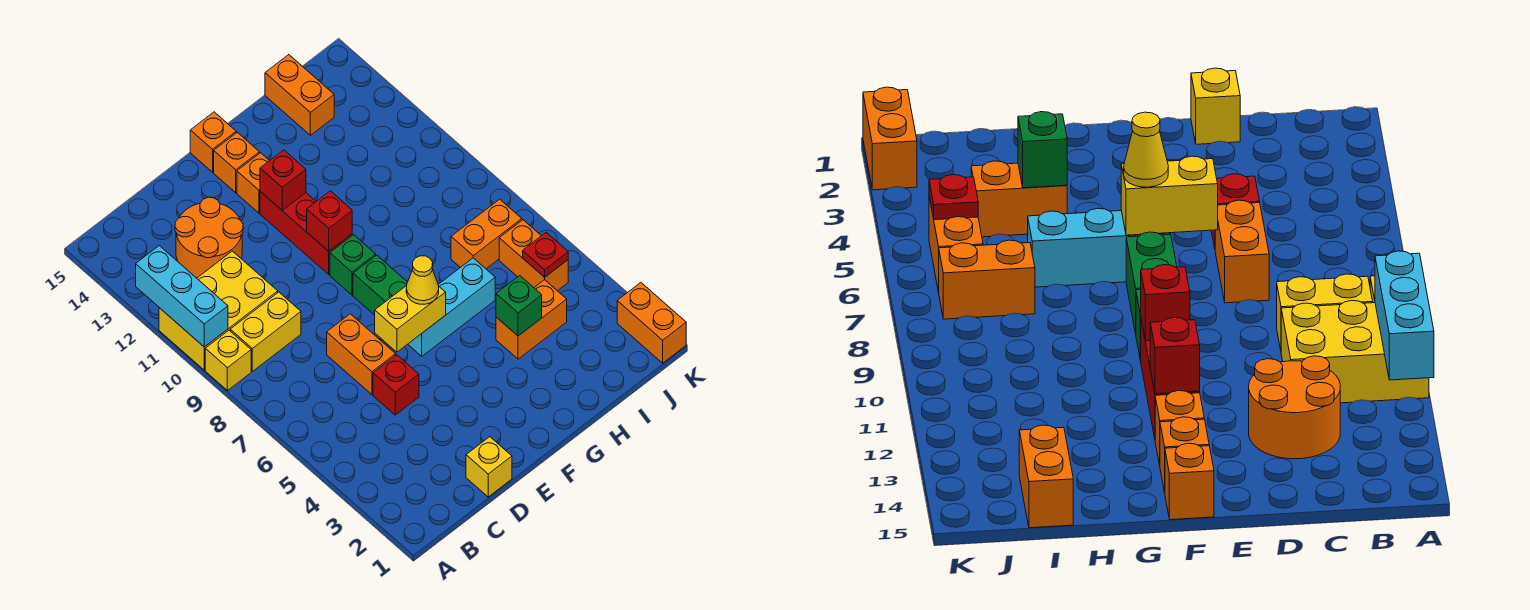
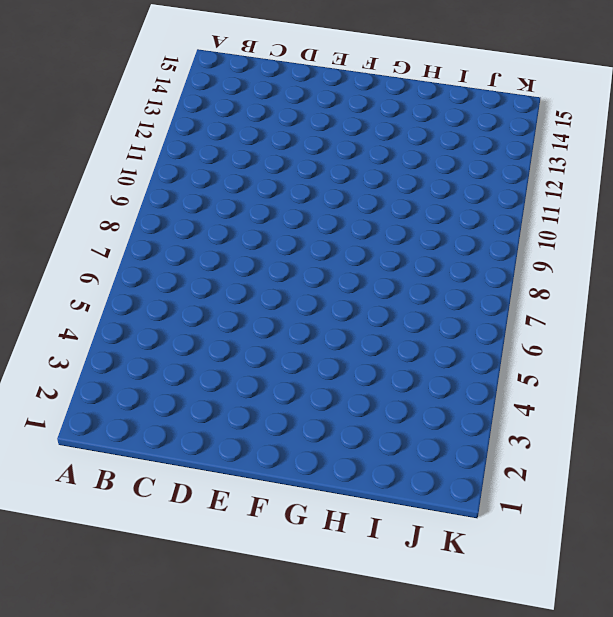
none -> yellow 1x1 brick [205,330,251,391]
none -> yellow 2x3 brick [159,251,278,370]
none -> yellow 1x2 brick [230,292,301,371]

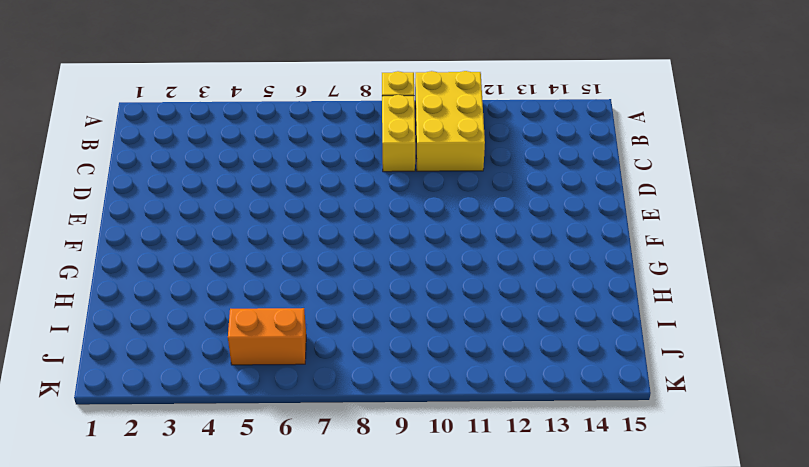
none -> orange 2x2 round brick [175,197,243,278]
none -> yellow 1x1 brick [466,437,512,497]
none -> red 1x1 brick [373,355,419,415]

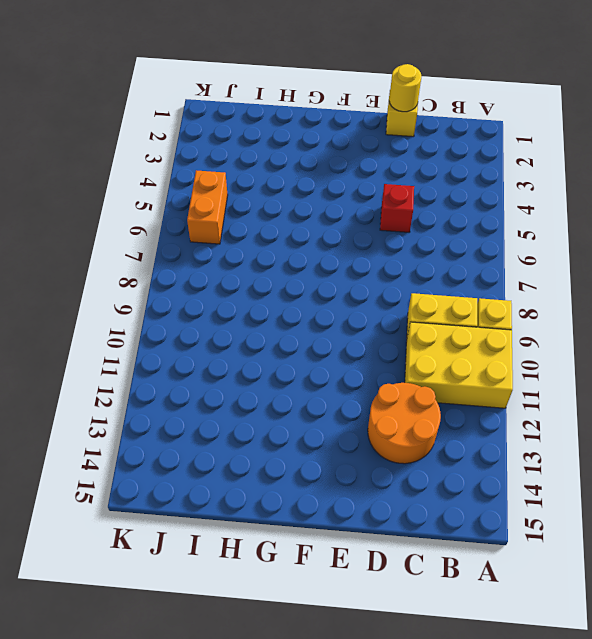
yellow 1x1 round brick [389,64,422,112] -> none
none -> orange 1x2 brick [327,314,396,395]
none -> cyan 1x3 brick [408,258,495,356]
none -> green 1x2 brick [353,255,408,315]

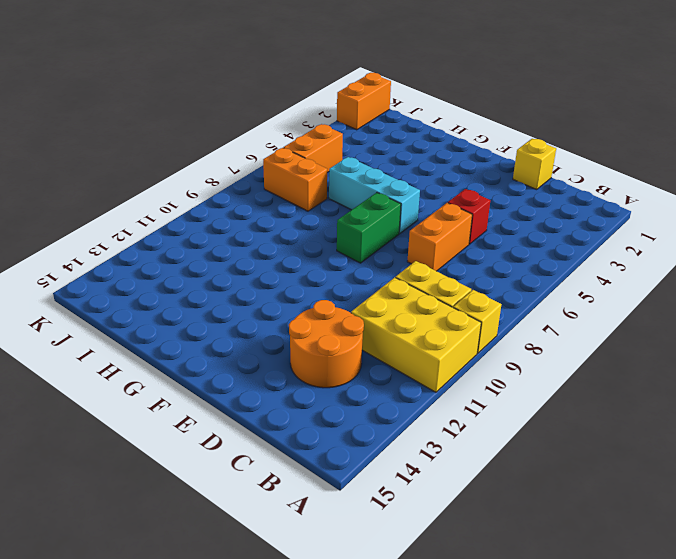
none -> green 1x1 brick [330,235,376,295]
none -> red 1x3 brick [260,192,352,274]
none -> orange 1x1 brick [237,153,269,213]

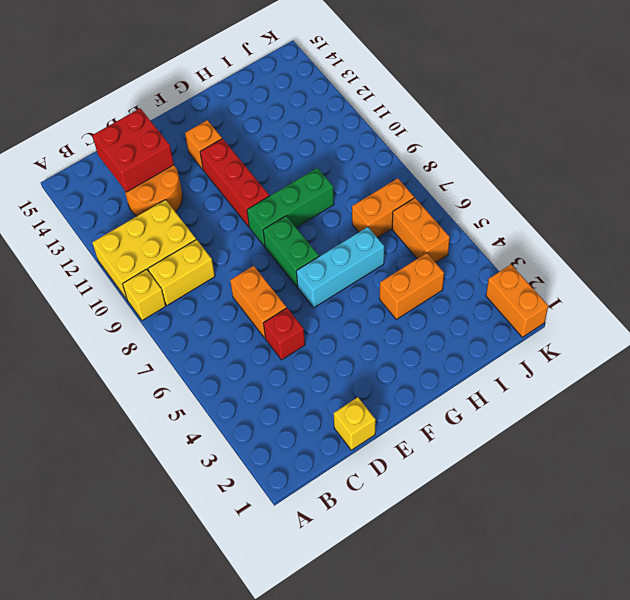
red 2x2 brick [92,108,174,192] -> none
green 1x3 brick [247,168,334,247] -> green 1x1 brick [330,235,376,295]
none -> orange 1x1 brick [214,132,259,193]
none -> orange 1x1 brick [190,112,236,172]
none -> orange 1x2 brick [265,55,334,135]

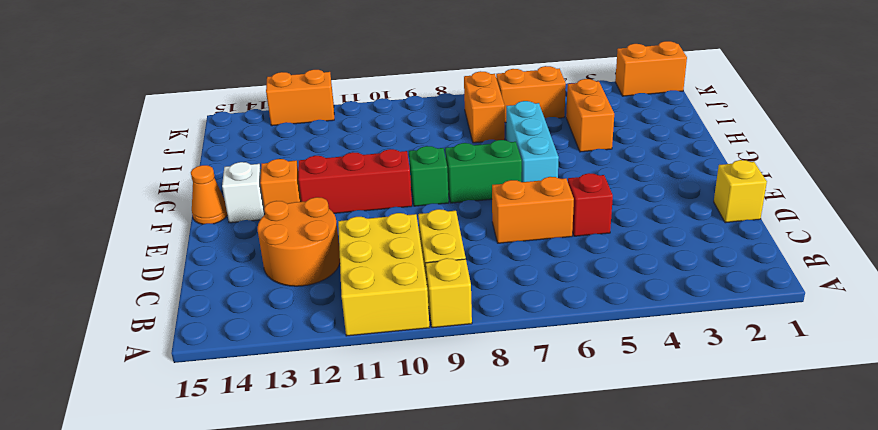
white 1x1 brick [222,162,265,223] -> orange 1x1 brick [214,132,259,193]
orange 1x1 cone [191,165,227,224] -> orange 1x1 brick [190,112,236,172]
orange 1x2 brick [266,70,334,126] -> orange 1x2 brick moved to [265,55,334,135]
none -> cyan 1x3 brick [136,246,228,347]
none -> yellow 1x2 brick [375,286,446,352]
none -> red 1x1 brick [307,191,352,251]

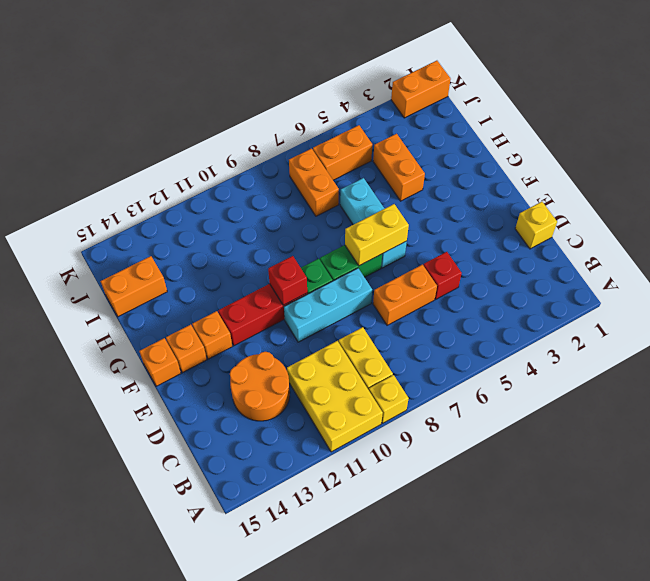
cyan 1x3 brick [284,268,372,342] -> cyan 1x3 brick moved to [136,246,228,347]
yellow 1x2 brick [345,204,409,266] -> yellow 1x2 brick turned to [375,286,446,352]
none -> red 1x1 brick [260,150,306,210]
none -> green 1x1 brick [496,276,542,336]
none -> red 1x1 plate [523,232,568,277]

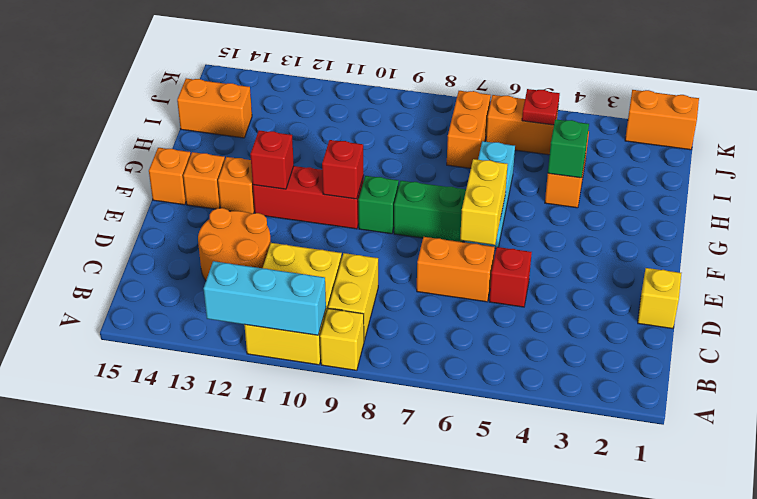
none -> yellow 1x1 cone [406,256,439,304]

